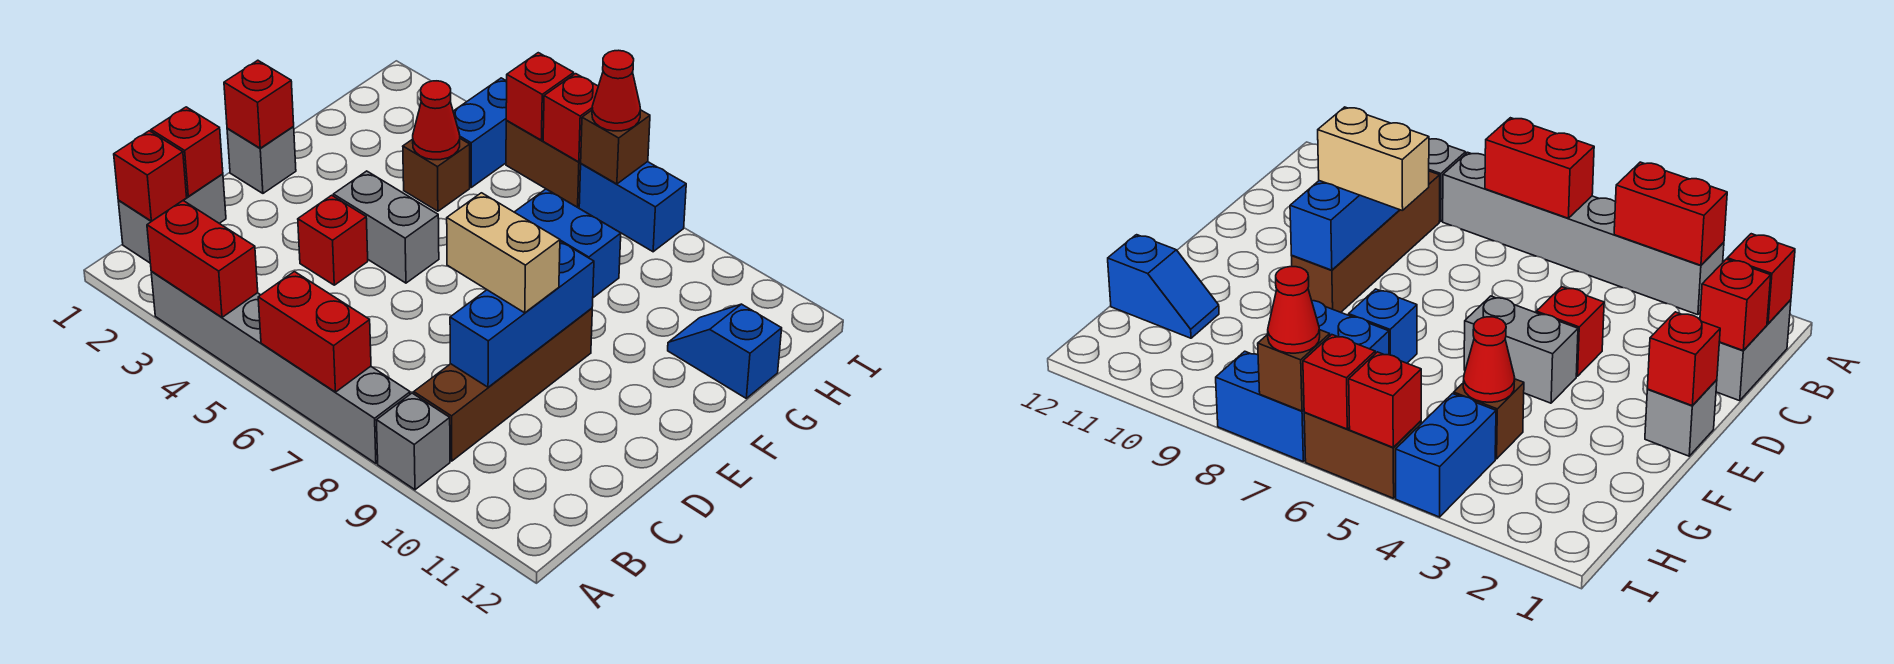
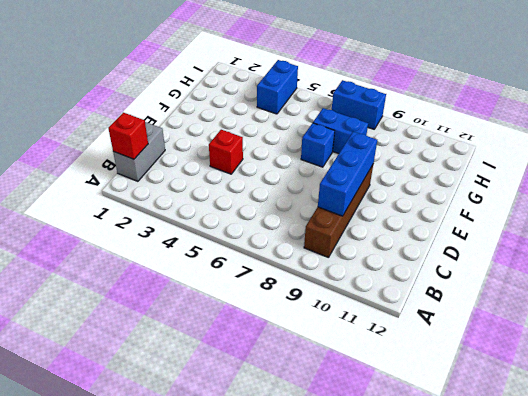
none -> grey 1x6 brick [151,272,410,463]
none -> grey 1x1 brick [377,393,450,490]
none -> grey 1x1 brick [227,127,296,193]

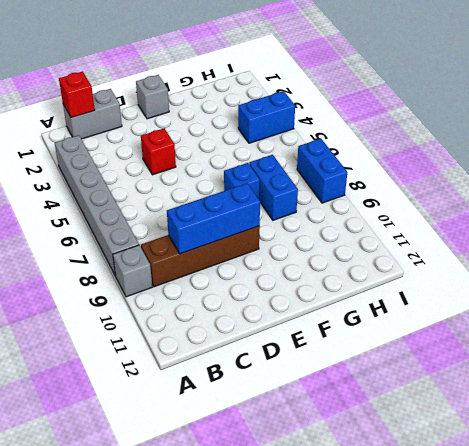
none -> grey 1x2 brick [333,171,439,283]
none -> brown 1x1 brick [403,139,470,211]
none -> blue 1x2 slope [668,304,782,398]

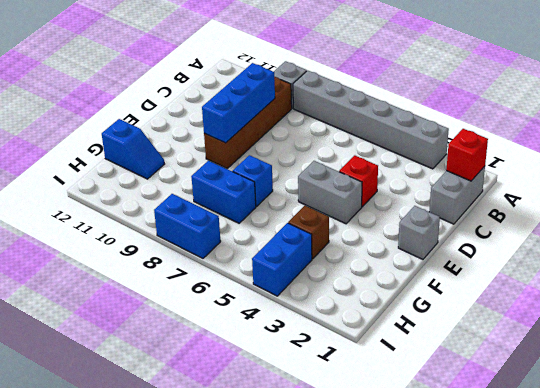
none -> brown 1x2 brick [506,120,581,207]
none -> red 1x2 brick [147,201,258,317]
none -> red 1x2 brick [258,272,371,392]

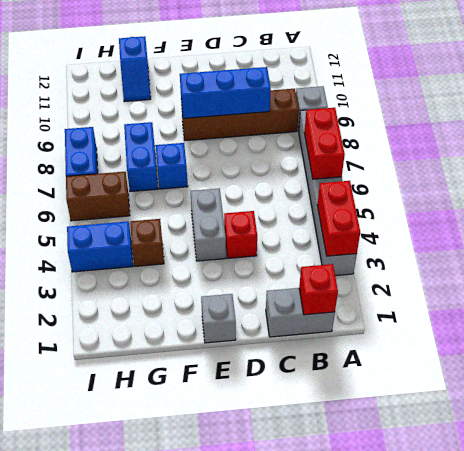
brown 1x2 brick [66,172,130,221] -> brown 1x2 brick turned to [506,120,581,207]
none -> red 1x1 brick [151,107,223,196]
none -> red 1x1 brick [224,60,294,148]
none -> red 1x1 cone [413,81,460,160]

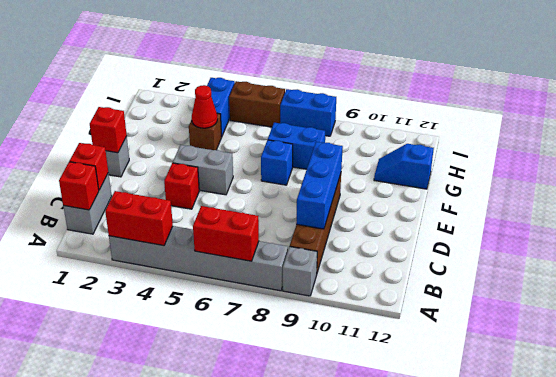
none -> red 1x1 brick [506,53,574,140]
none -> red 1x1 brick [543,74,598,162]
none -> brown 1x1 brick [581,110,650,184]

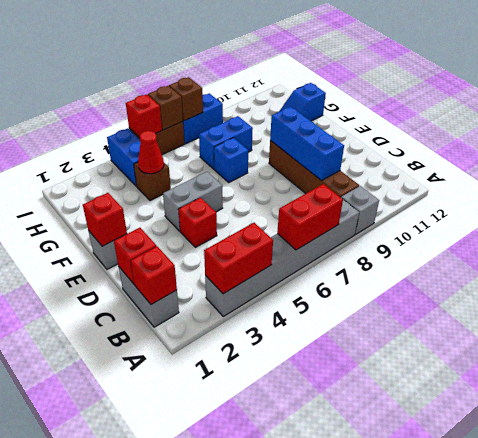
brown 1x1 brick [148,86,183,130] -> red 1x1 brick [543,74,598,162]
none -> tan 1x2 brick [447,193,560,313]
none -> red 1x1 cone [592,50,641,131]

